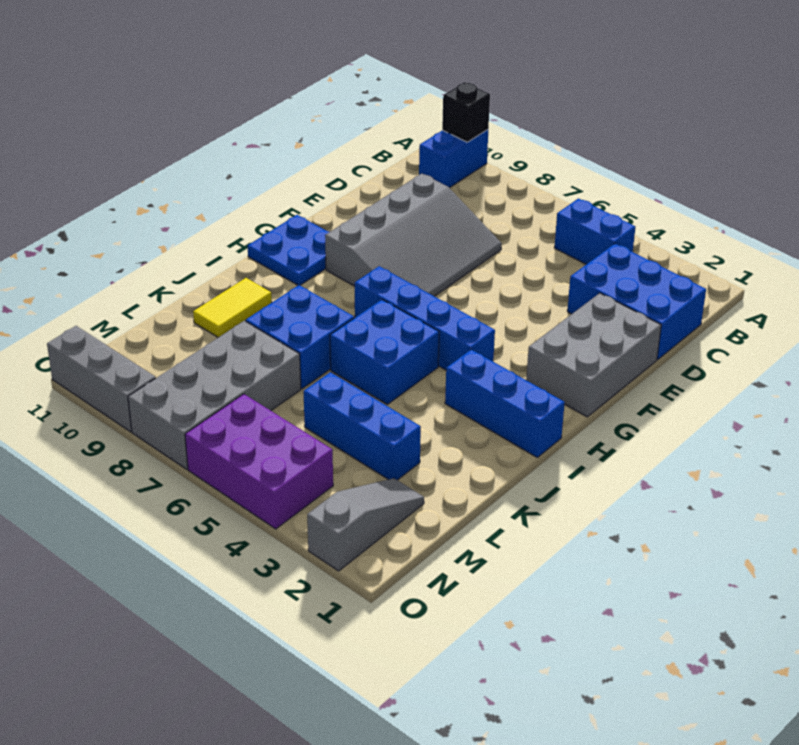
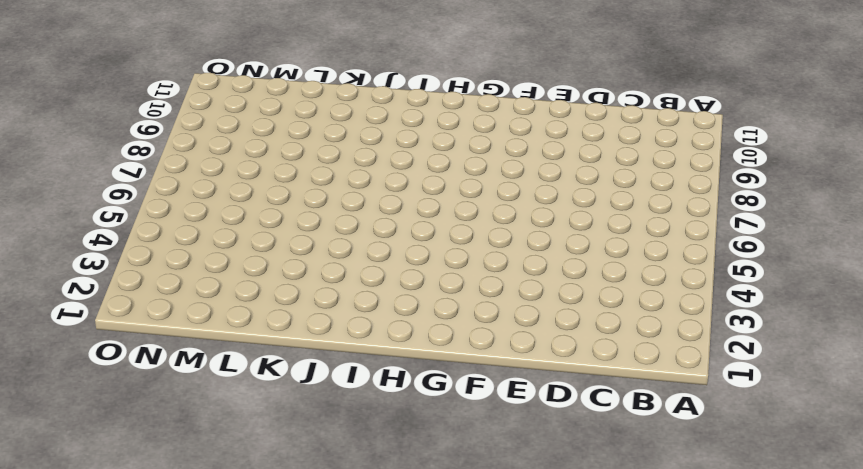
none -> blue 1x2 brick [419,130,488,188]
none -> blue 1x2 brick [554,198,635,264]
none -> blue 2x3 brick [567,244,706,360]

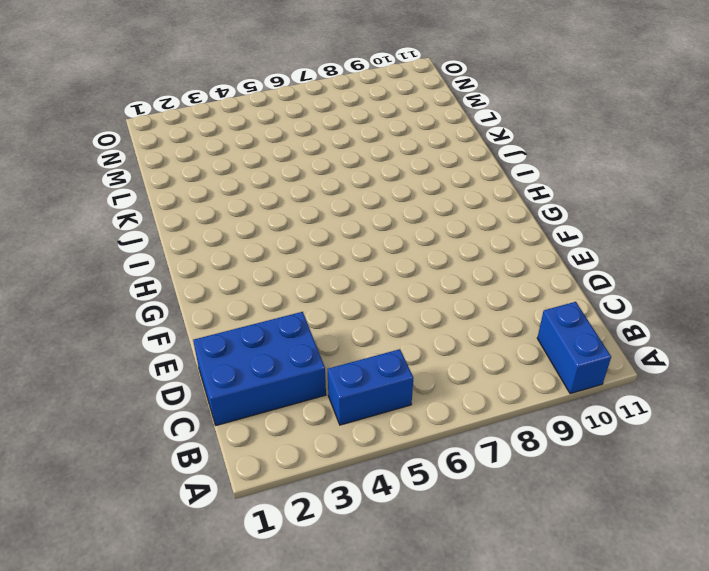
none -> grey 3x4 slope [325,173,502,296]
none -> grey 2x3 brick [526,293,661,417]
none -> blue 2x2 plate [248,215,329,285]

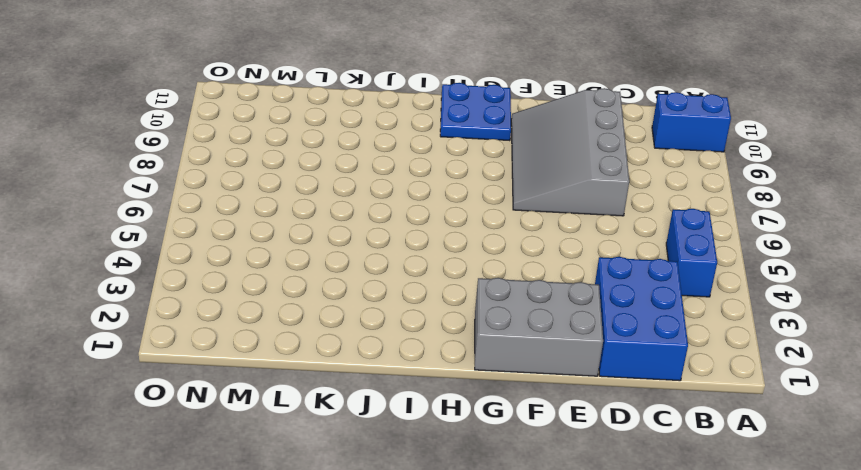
grey 3x4 slope [511,88,629,216] -> grey 3x4 slope turned to [325,173,502,296]
none -> blue 1x4 brick [355,266,495,370]
none -> blue 1x3 brick [445,350,565,457]
none -> blue 2x2 brick [330,300,439,404]

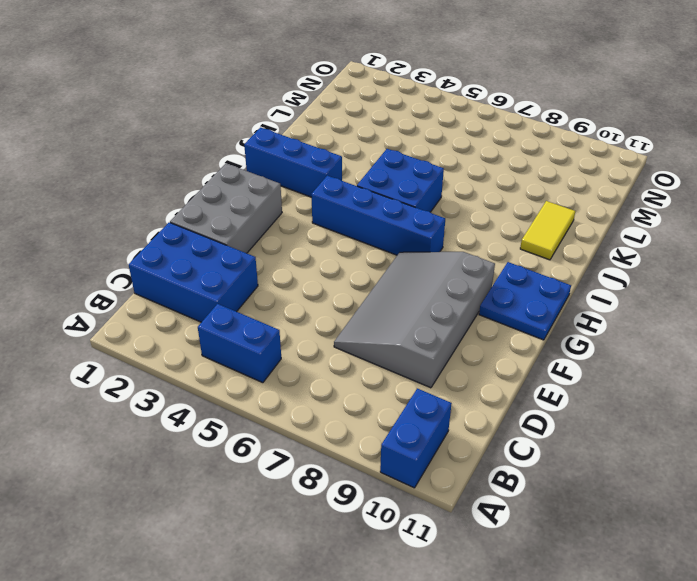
none -> blue 2x2 brick [246,285,354,389]
none -> blue 1x3 brick [304,372,421,480]
none -> grey 2x4 brick [128,321,301,469]

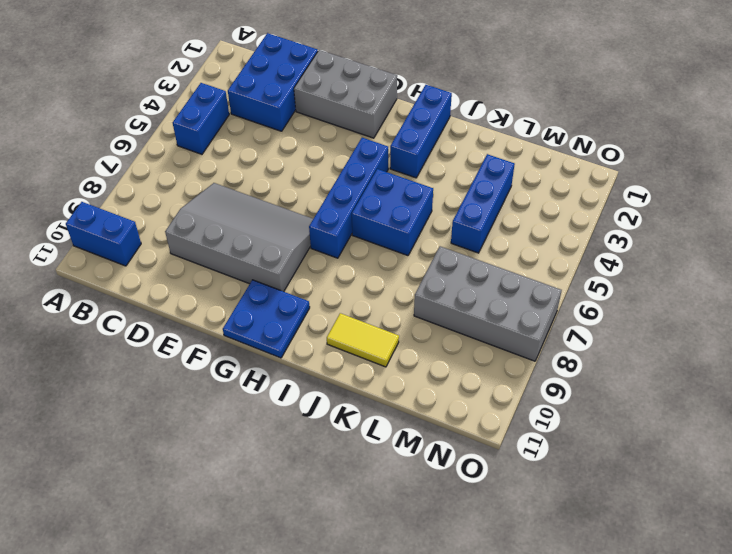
none -> blue 2x2 brick [246,285,354,389]
none -> grey 1x3 slope [307,478,424,571]
none -> purple 2x3 brick [185,394,333,529]

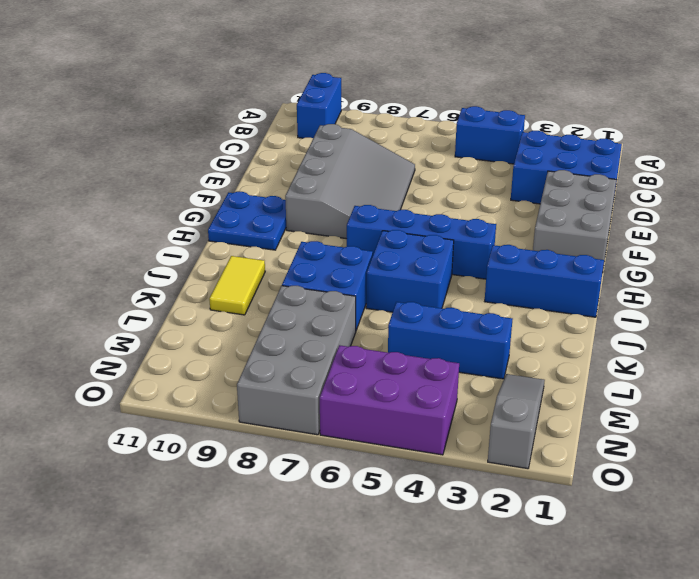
none -> grey 1x3 brick [47,326,156,432]
none -> black 1x1 brick [442,82,490,142]

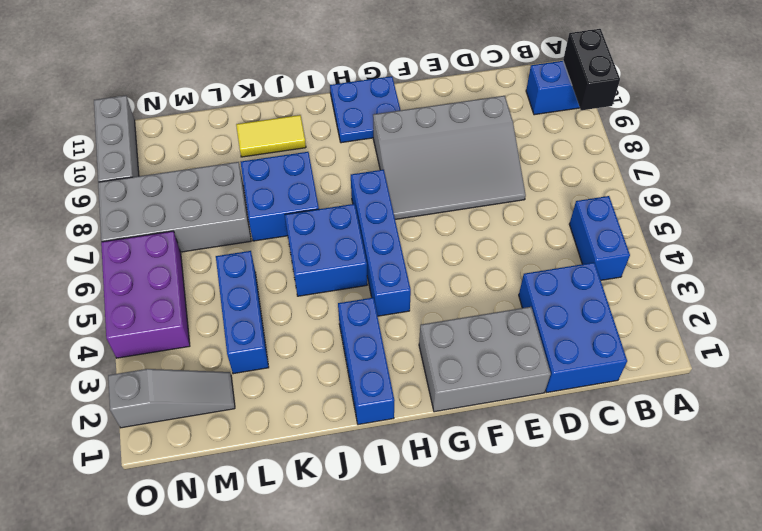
black 1x2 brick [563,29,620,110] -> black 1x1 brick [442,82,490,142]

